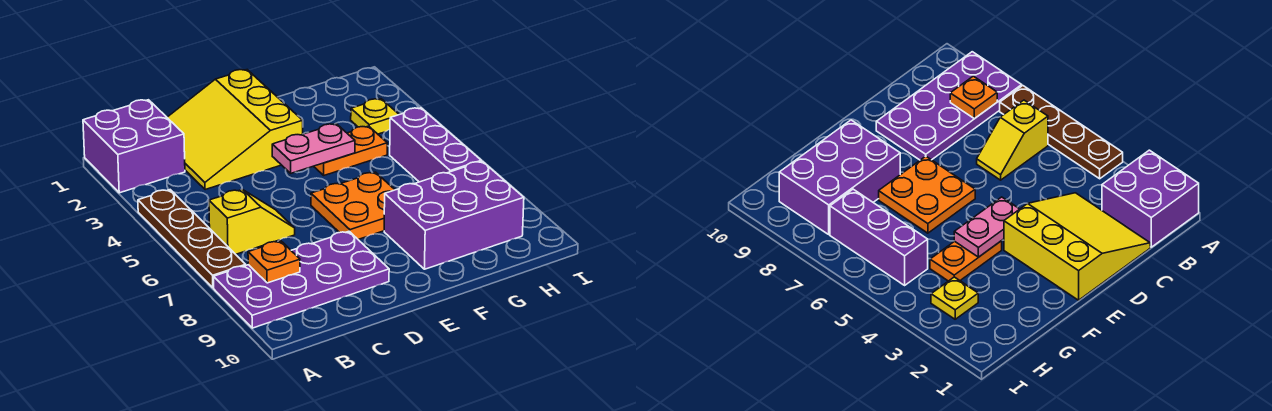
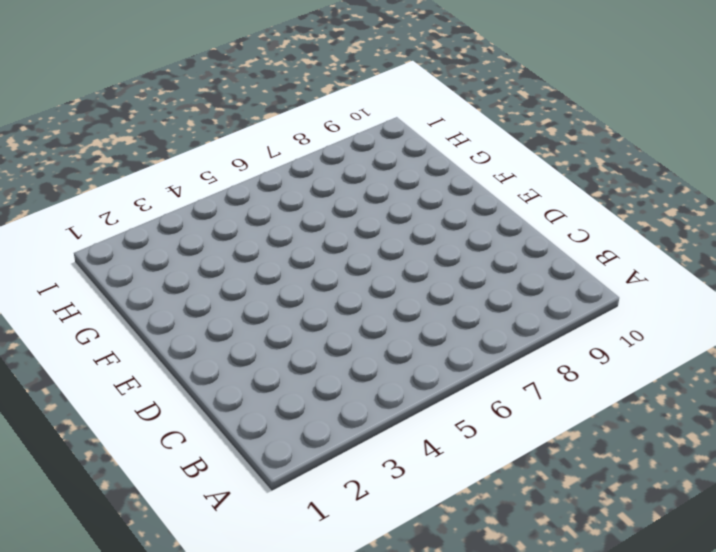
none -> purple 2x2 brick [83,100,185,193]
none -> brown 1x4 plate [138,190,246,288]
none -> purple 2x4 plate [214,231,389,328]

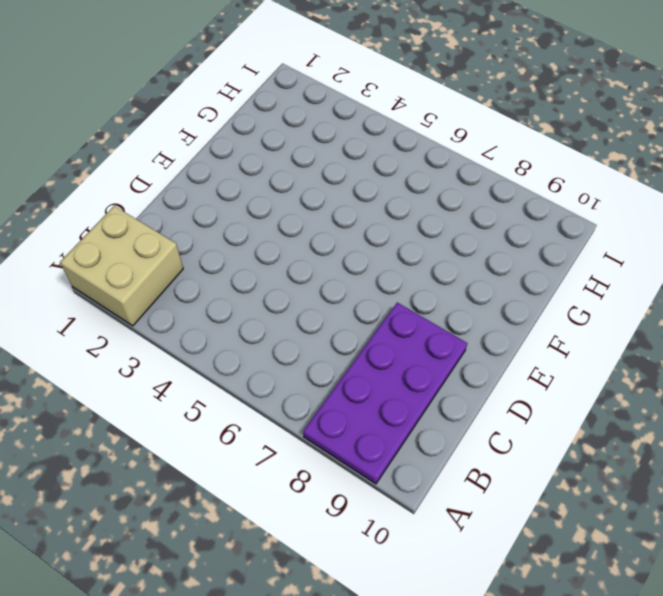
tan 2x2 brick [60,206,183,326] -> purple 2x2 brick [83,100,185,193]
none -> brown 1x4 plate [138,190,246,288]
none -> yellow 1x2 slope [209,189,295,254]
none -> yellow 3x3 slope [167,70,303,190]

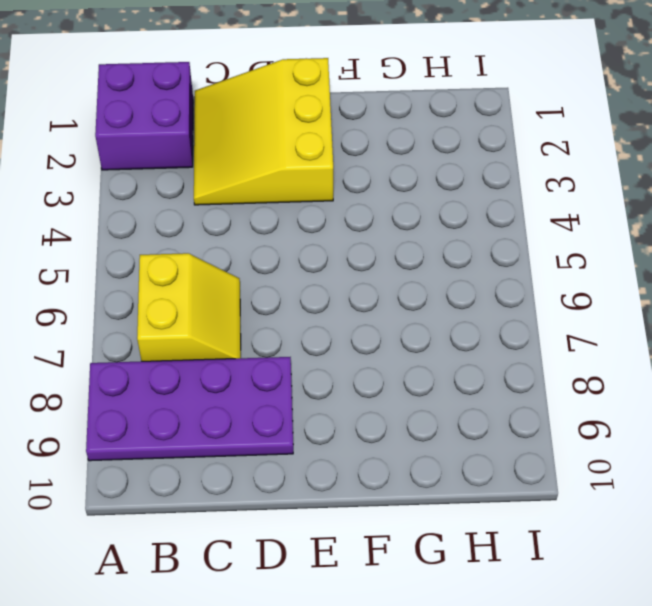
yellow 2x2 slope [137,253,241,361] -> yellow 1x2 slope [209,189,295,254]
none -> brown 1x4 plate [138,190,246,288]
none -> orange 2x2 plate [311,172,395,239]
none -> orange 1x2 plate [314,126,387,175]

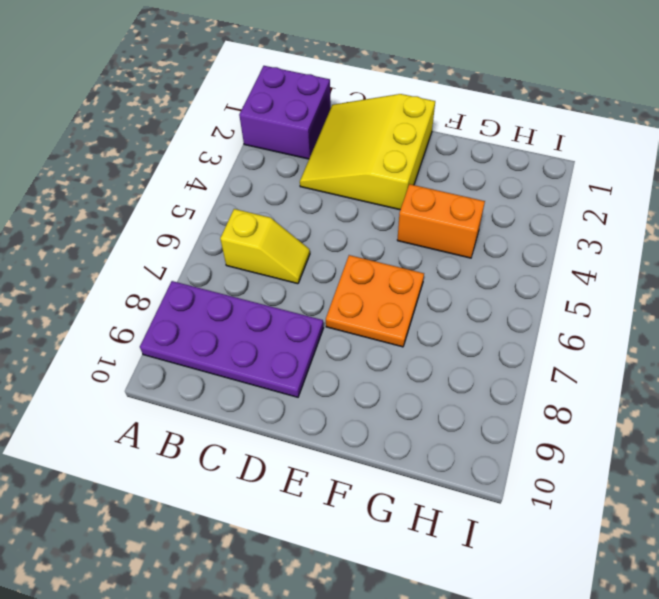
orange 1x2 brick [397,184,485,258] -> orange 1x2 plate [314,126,387,175]
none -> brown 1x4 plate [138,190,246,288]
none -> purple 2x3 brick [384,161,524,269]
none -> yellow 1x1 plate [351,99,399,134]

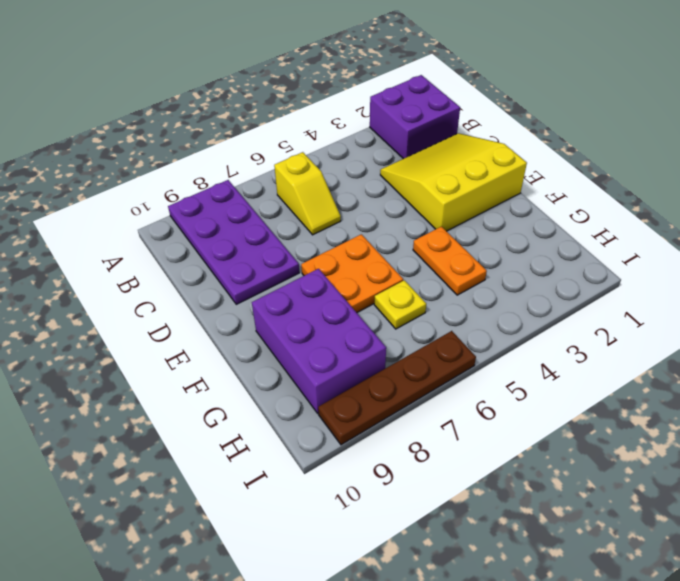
yellow 1x1 plate [374,280,426,329] -> yellow 1x1 plate moved to [351,99,399,134]
brown 1x4 plate [318,331,476,445] -> brown 1x4 plate moved to [138,190,246,288]
none -> purple 1x3 brick [390,108,481,182]
none -> orange 1x1 plate [248,241,300,283]
none -> pink 1x2 plate [272,124,355,173]

